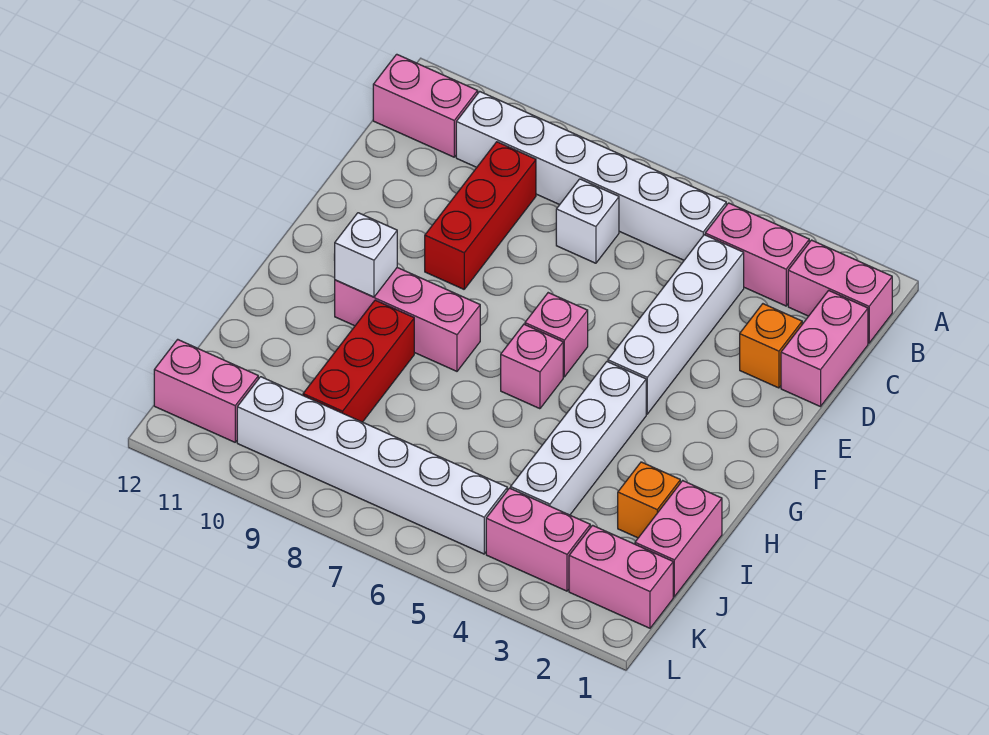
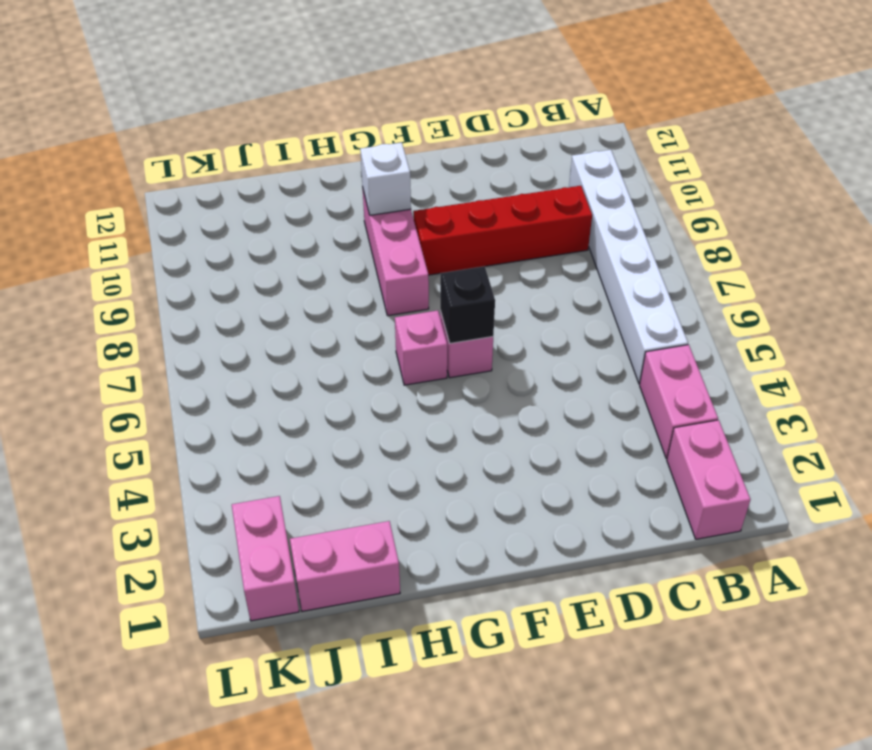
red 1x4 brick [413,186,592,275] -> red 1x3 brick [425,142,536,289]
black 1x1 brick [440,266,495,343] -> none
none -> pink 1x2 brick [373,54,478,157]
none -> pink 1x2 brick [781,290,868,407]
none -> white 1x4 brick [608,235,744,414]

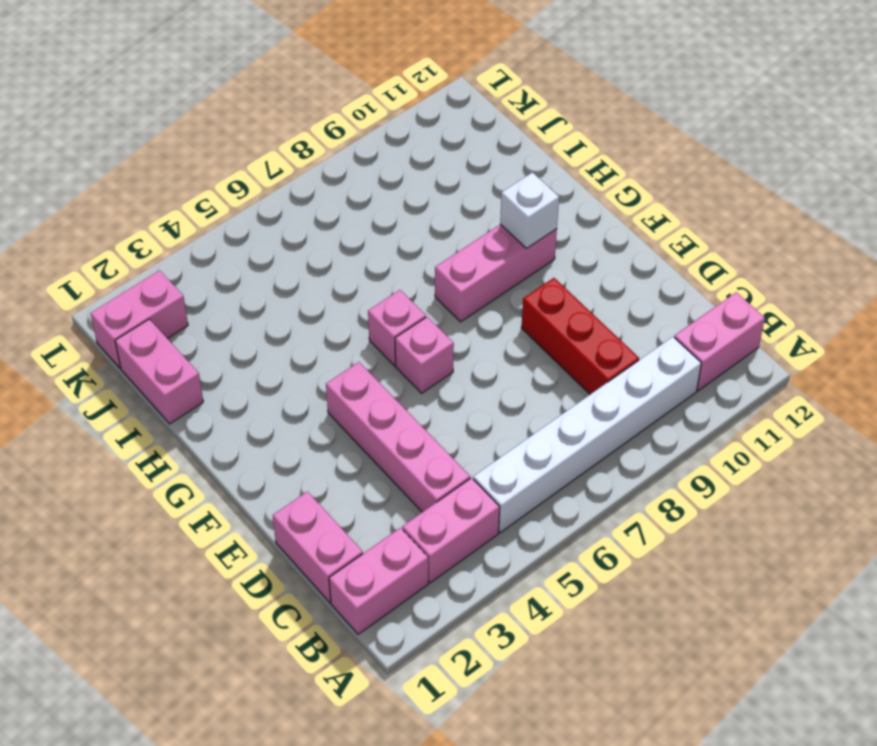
pink 1x4 brick [326,362,470,512] -> white 1x4 brick [608,235,744,414]
none -> white 1x1 brick [556,179,619,263]
none -> orange 1x1 brick [740,304,802,388]
none -> white 1x4 brick [511,362,646,515]

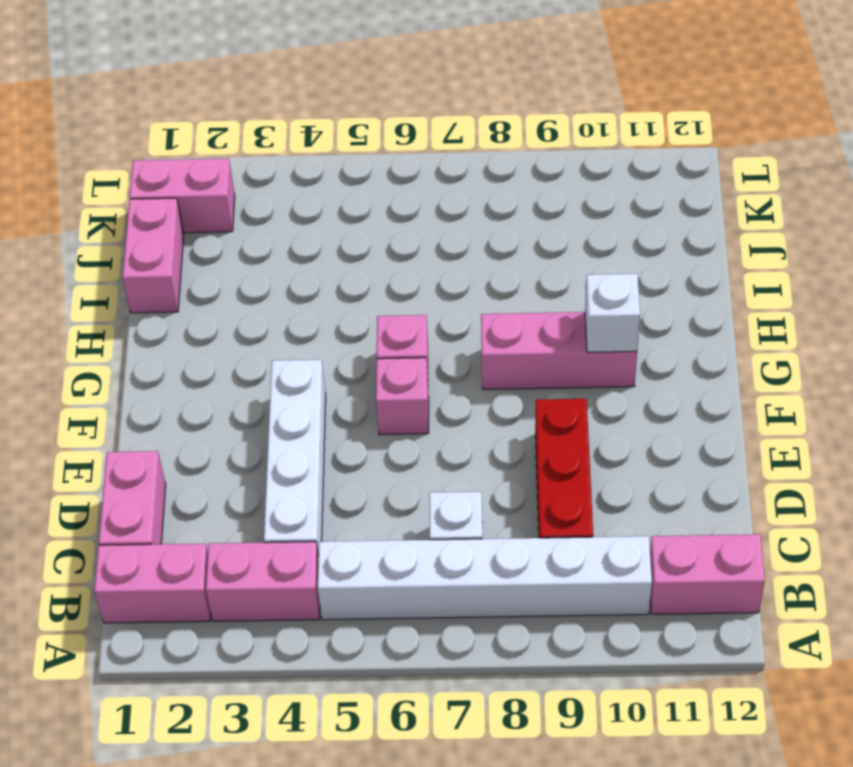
none -> orange 1x1 brick [740,304,802,388]
none -> white 1x4 brick [511,362,646,515]
none -> red 1x3 brick [303,300,414,422]

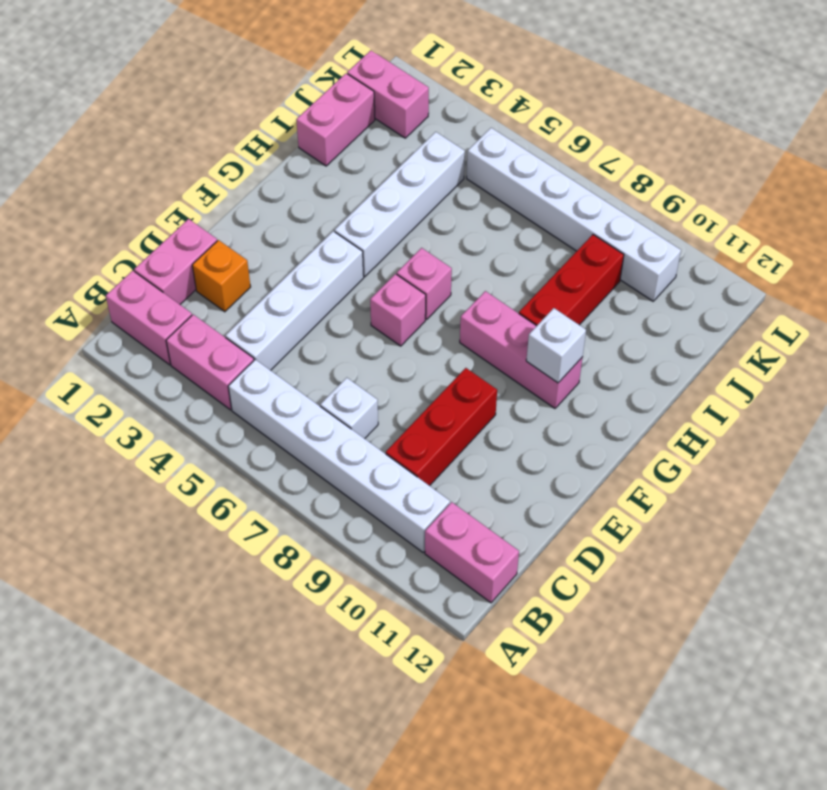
none -> orange 1x1 brick [618,462,680,538]
none -> pink 1x2 brick [486,488,590,591]
none -> pink 1x2 brick [154,339,258,442]

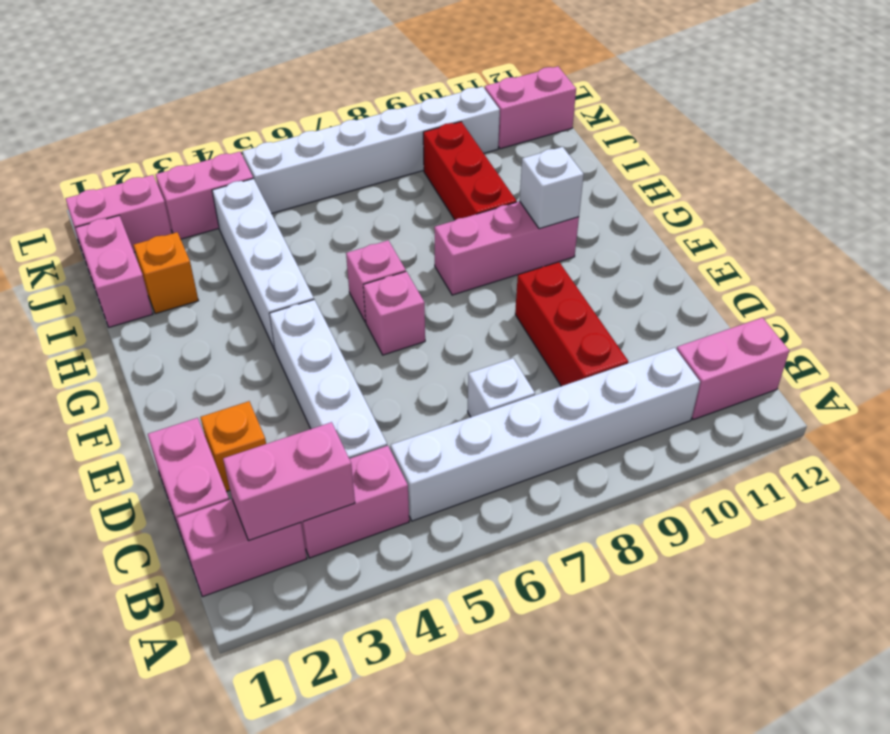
pink 1x2 brick [223,422,355,541] -> none

